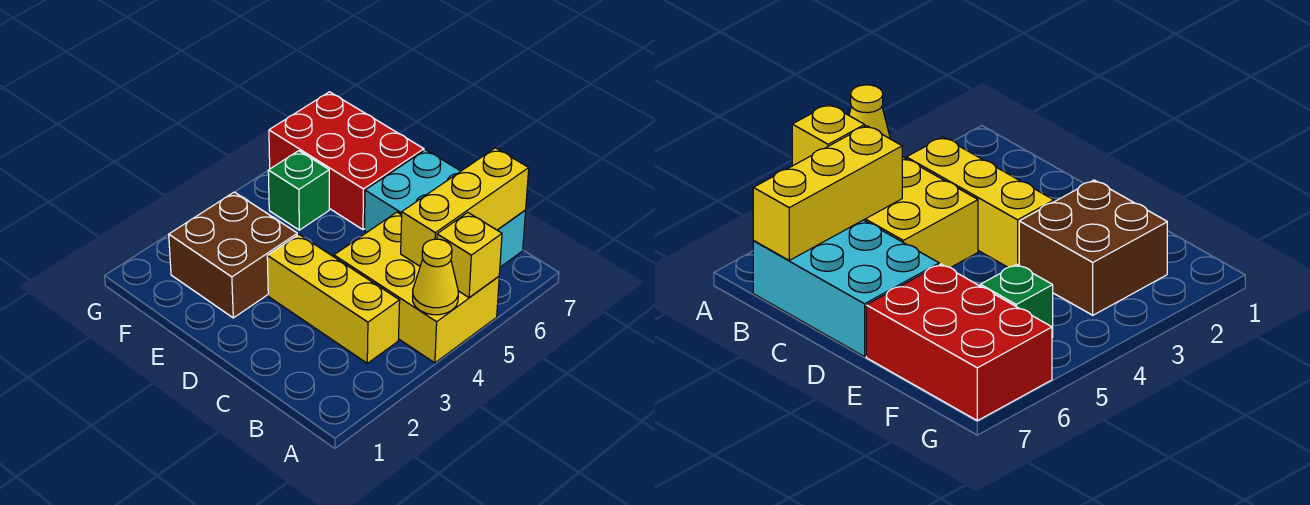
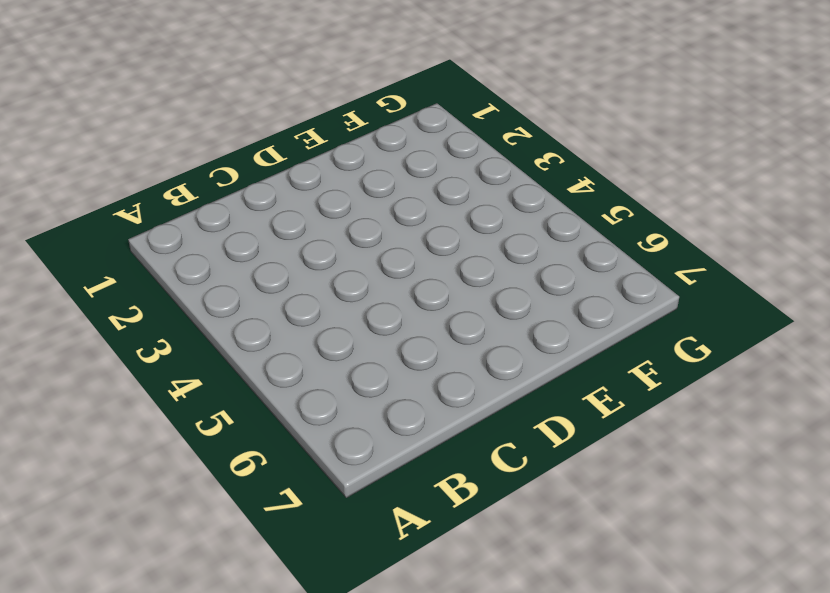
none -> yellow 2x3 brick [334,212,499,363]
none -> yellow 1x3 brick [267,235,400,363]

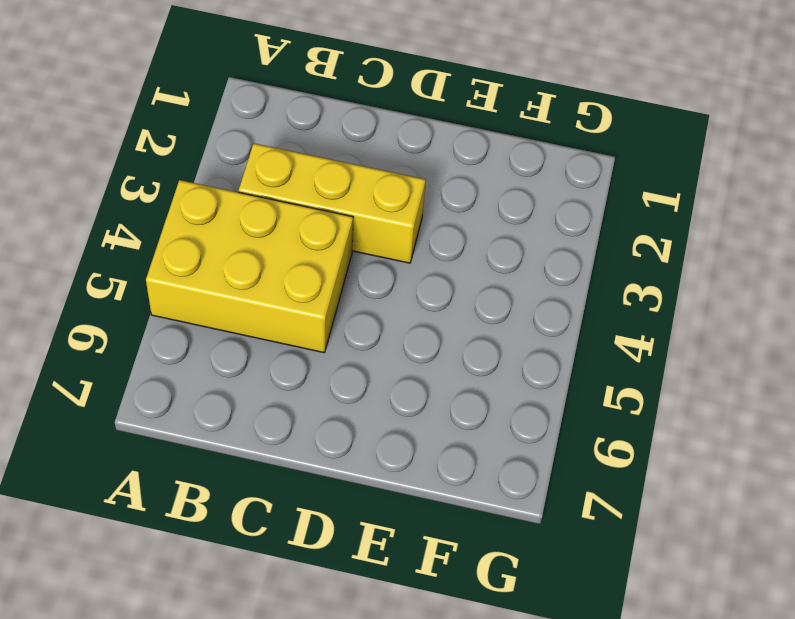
none -> cyan 2x3 brick [365,150,526,267]
none -> brown 2x2 brick [169,192,297,318]

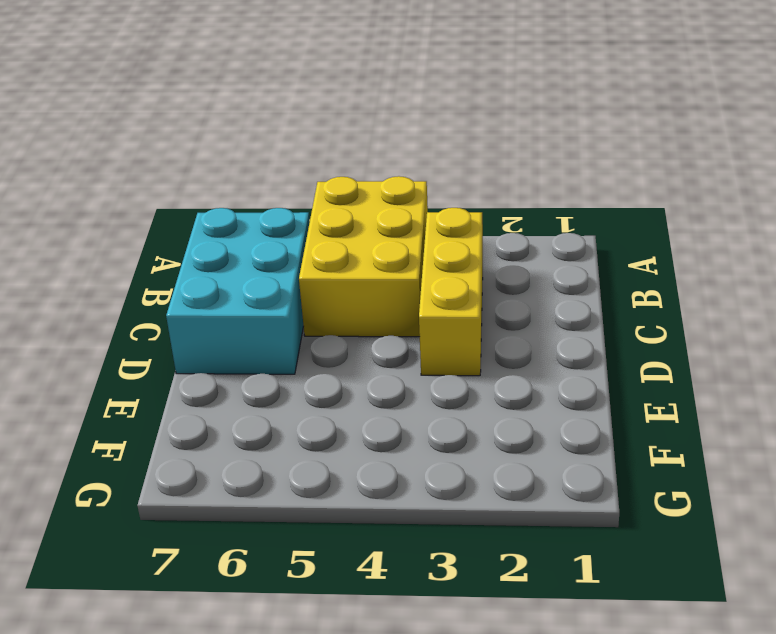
none -> brown 2x2 brick [169,192,297,318]
none -> red 2x3 brick [269,92,424,230]

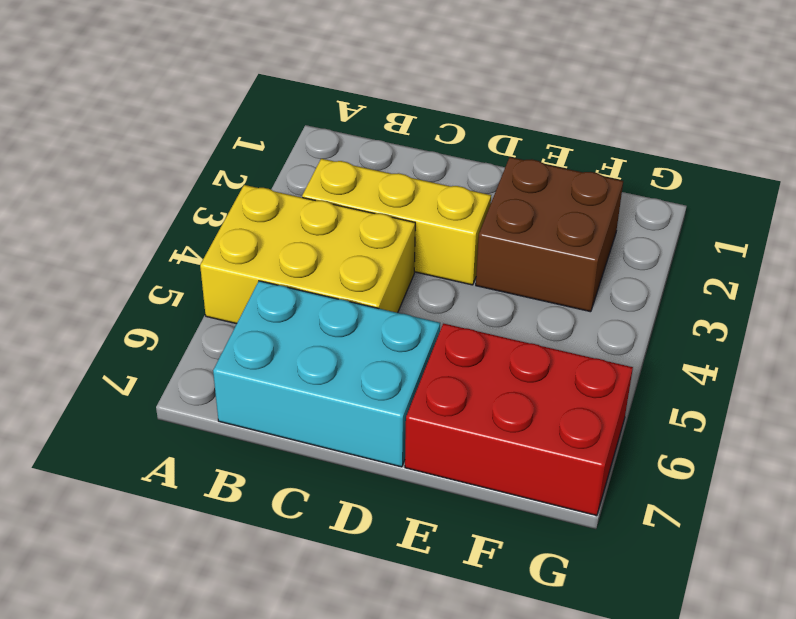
none -> green 1x1 brick [268,151,329,230]
none -> yellow 1x1 cone [413,239,458,315]

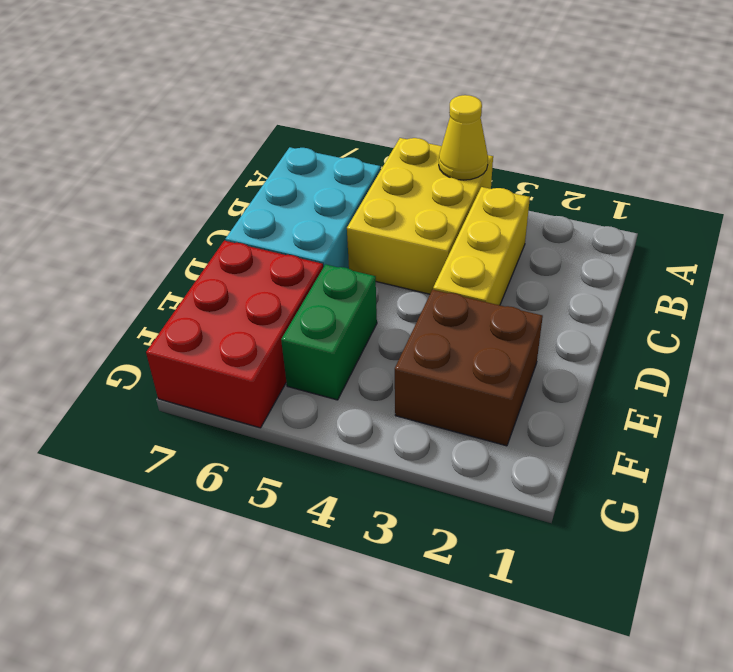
green 1x2 brick [281,264,377,400] -> green 1x1 brick [268,151,329,230]
none -> yellow 1x1 brick [437,213,502,298]
none -> yellow 1x3 brick [401,148,529,266]

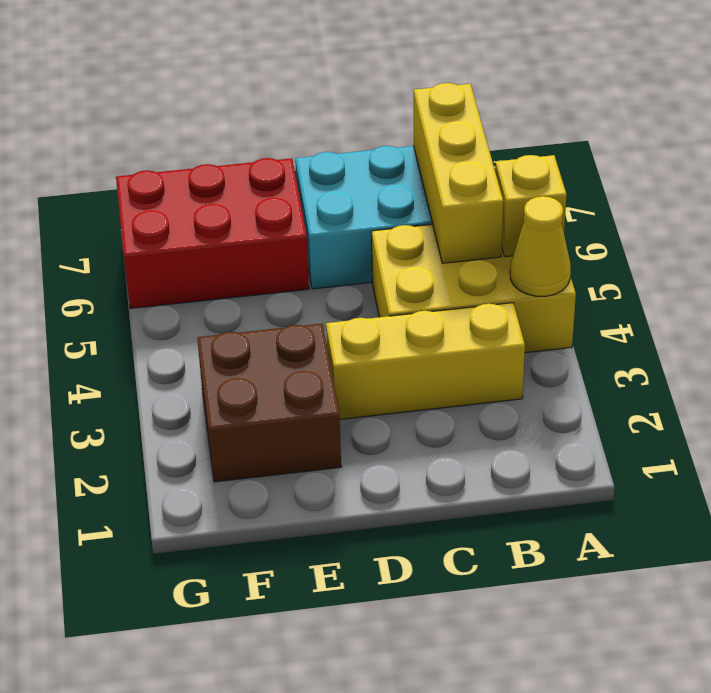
none -> green 1x1 brick [268,151,329,230]

